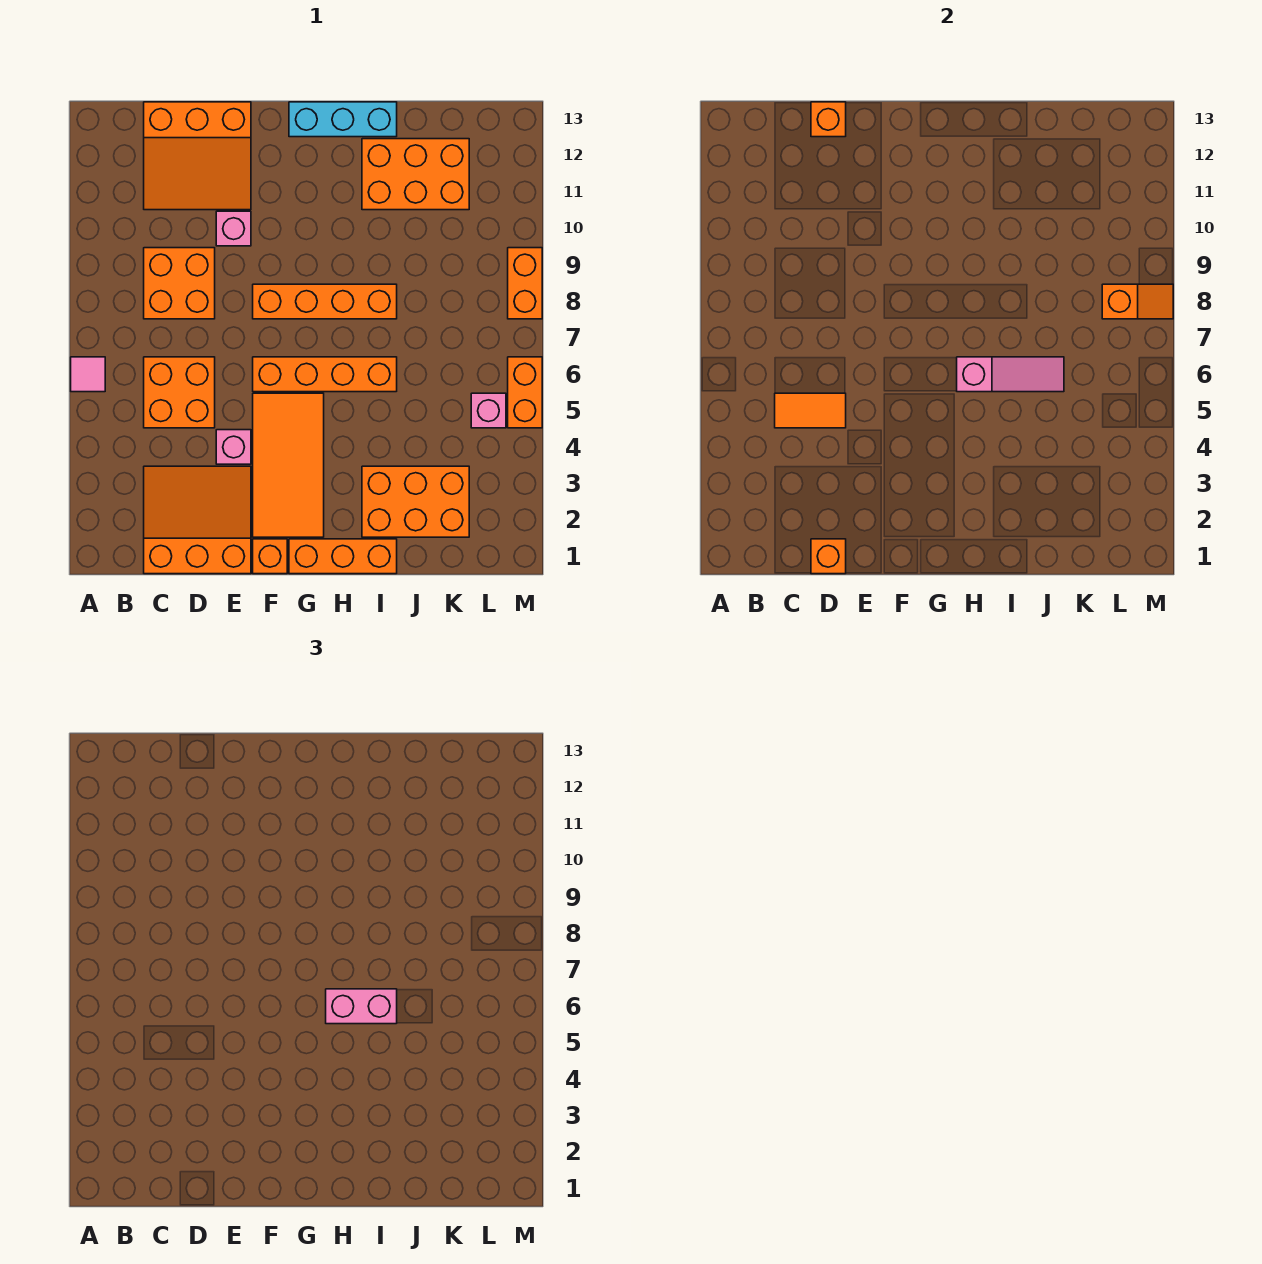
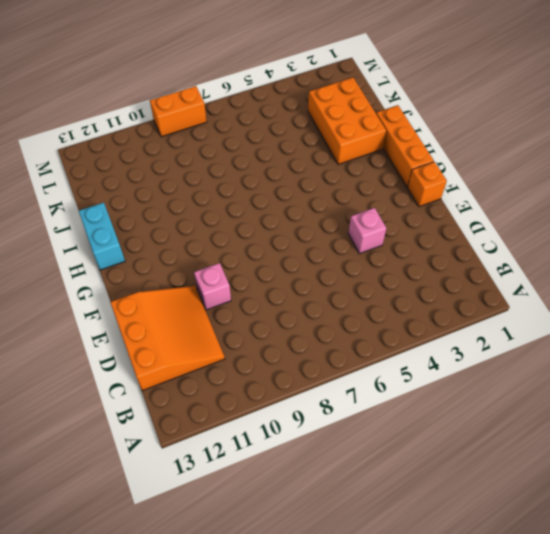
cyan 1x2 brick [79,202,125,270] -> cyan 1x3 brick [289,102,397,137]
none -> pink 1x1 tile [71,357,105,392]
none -> orange 3x3 slope [144,466,251,574]
none -> orange 2x2 brick [144,357,215,428]

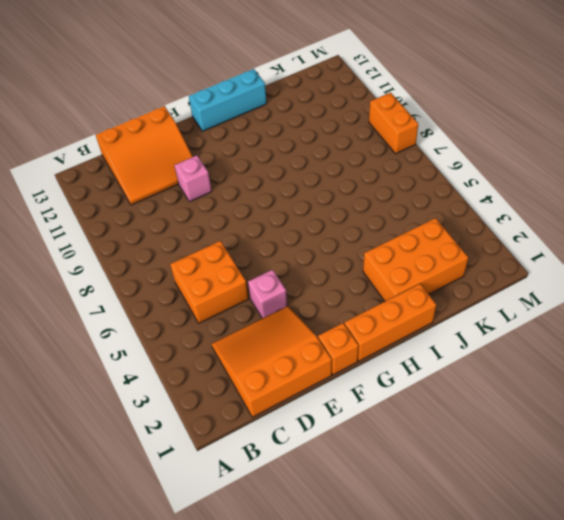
none -> pink 1x1 tile [71,357,105,392]
none -> orange 2x2 brick [144,248,215,319]
none -> orange 2x4 tile [253,393,324,537]

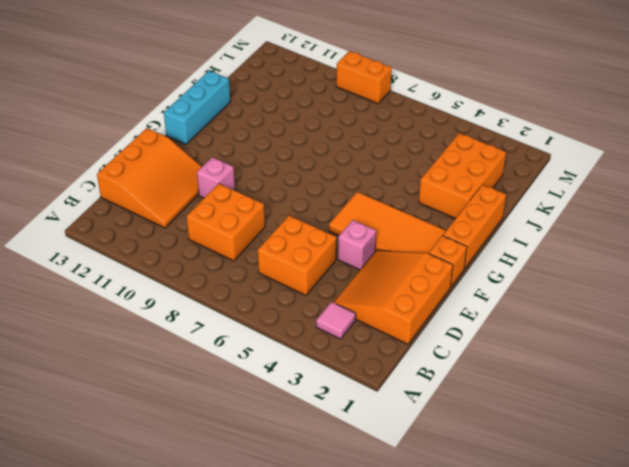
pink 1x1 tile [316,302,356,339] -> pink 1x1 tile moved to [71,357,105,392]
none -> orange 1x4 brick [253,357,397,392]
none -> orange 1x4 brick [253,284,397,319]
none -> orange 2x3 brick [362,139,469,210]

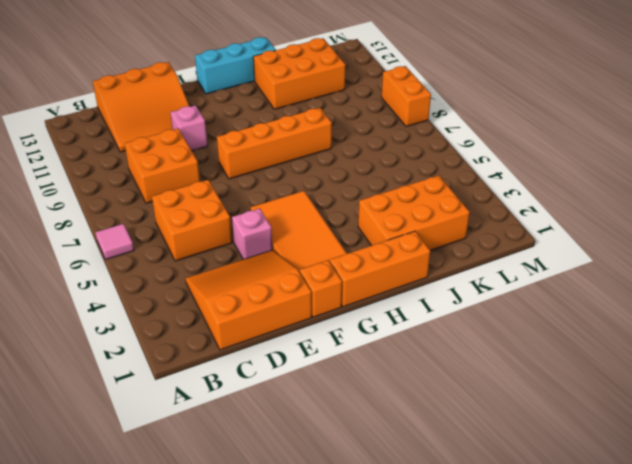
none -> orange 1x4 brick [253,357,397,392]
none -> pink 1x1 brick [471,393,506,428]
none -> orange 1x2 brick [508,357,542,428]

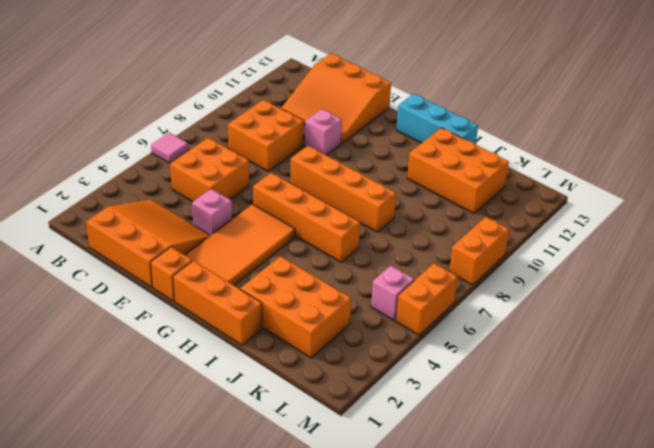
none -> orange 1x2 tile [775,393,846,428]
none -> orange 1x1 brick [811,539,846,574]
none -> orange 1x1 brick [811,102,846,137]

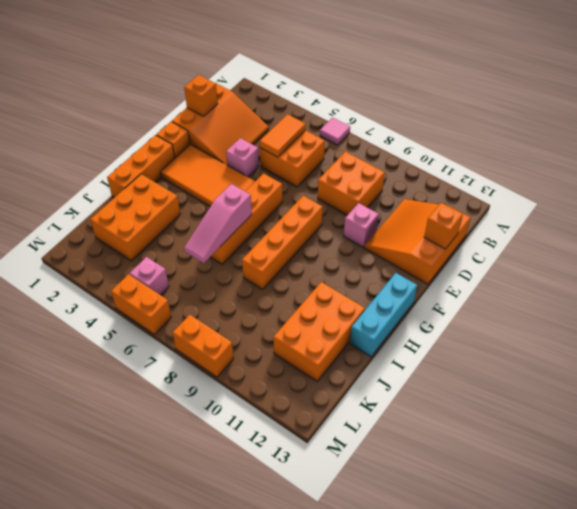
none -> orange 1x2 slope [1102,284,1173,319]
none -> pink 1x2 brick [326,989,397,1024]

